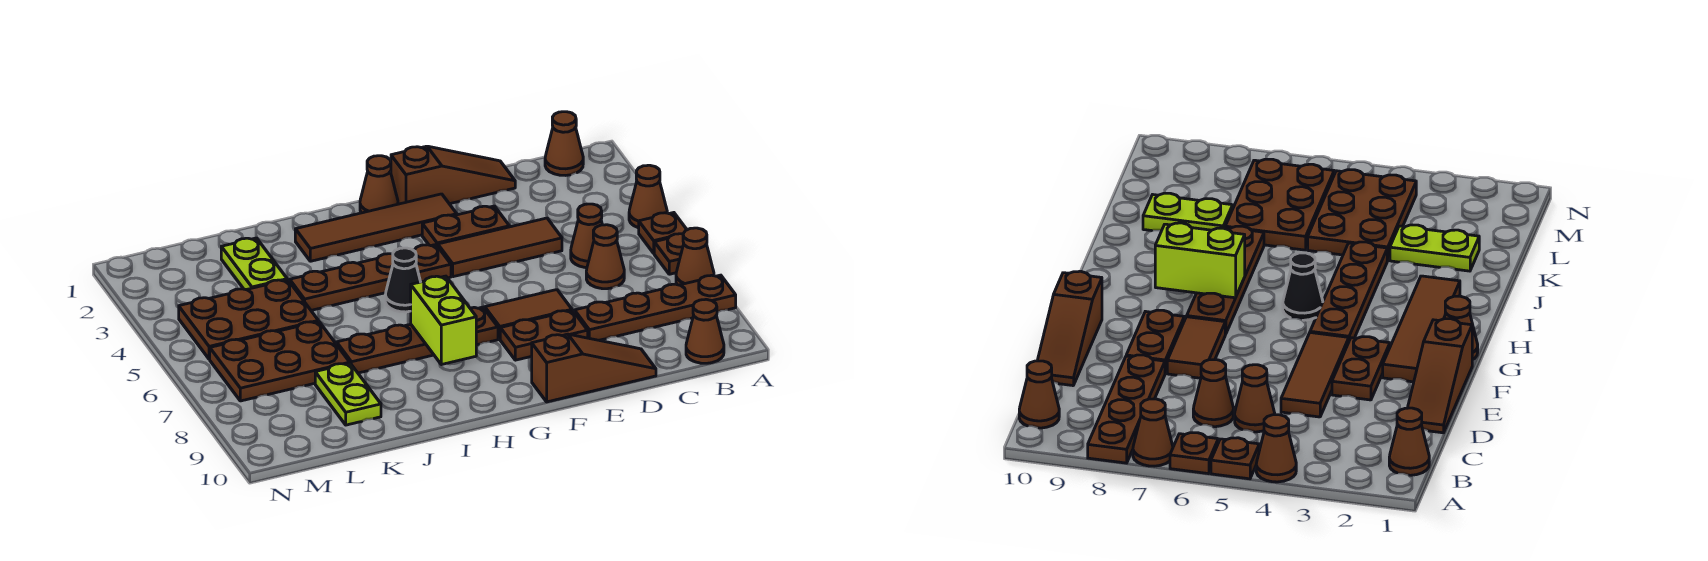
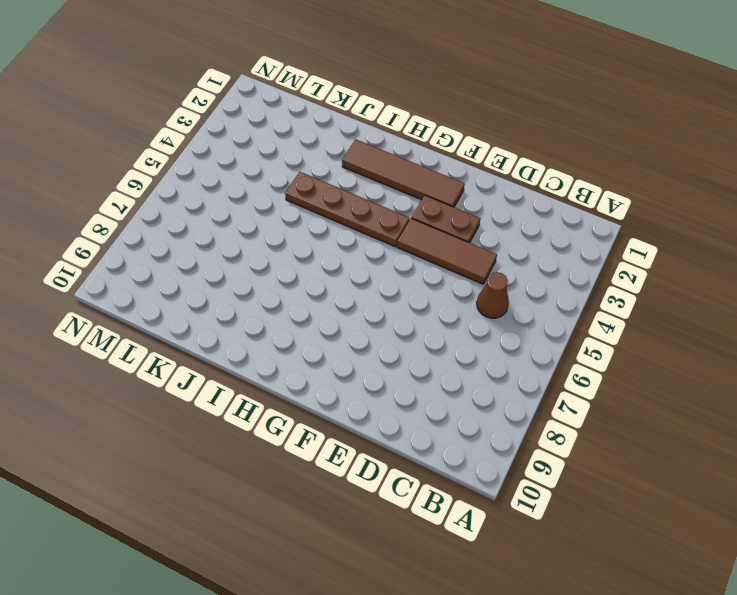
none -> brown 1x1 cone [629,165,667,228]
none -> brown 1x1 plate [639,213,687,253]
none -> brown 1x1 plate [654,234,684,274]

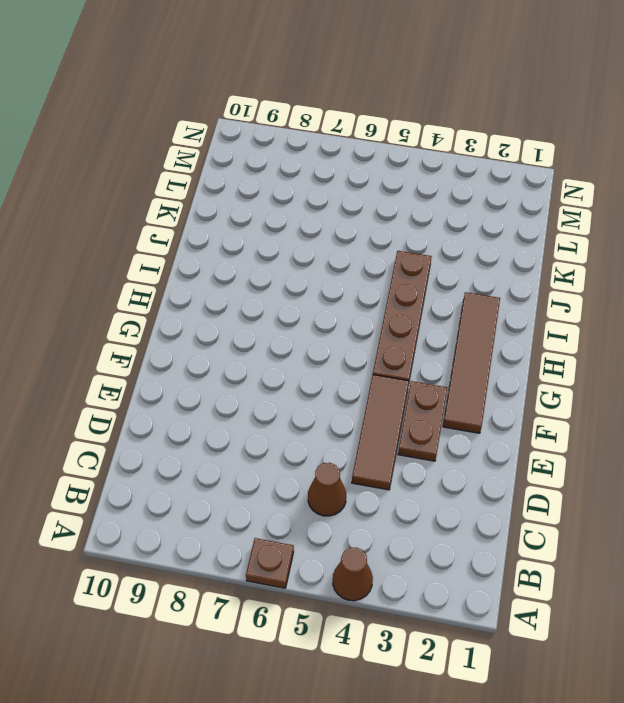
none -> brown 1x1 plate [639,213,687,253]
none -> brown 1x1 cone [676,228,714,285]
none -> brown 1x4 plate [575,275,736,340]

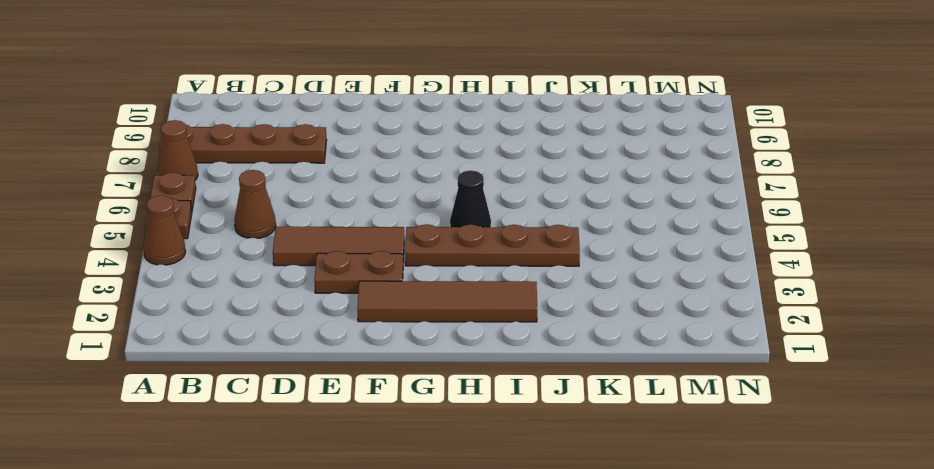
none -> brown 1x1 cone [545,112,583,175]
none -> brown 1x1 cone [686,299,724,363]
none -> brown 1x1 cone [586,225,624,289]

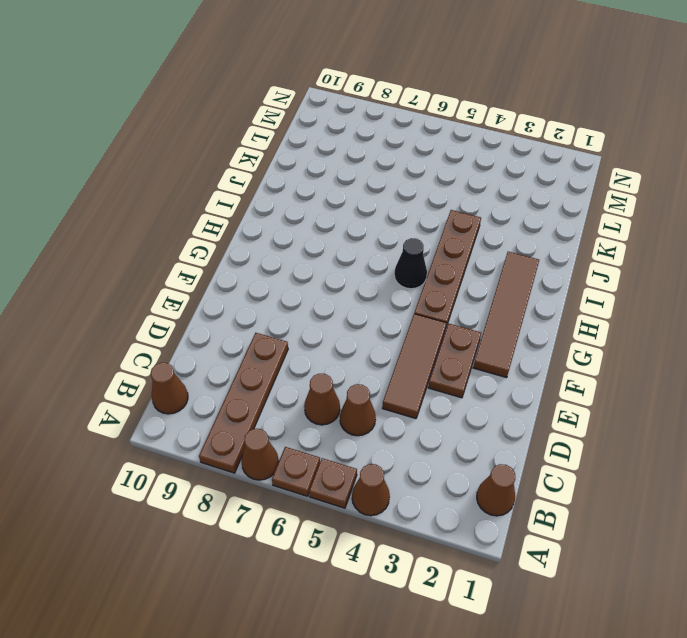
none -> brown 1x3 slope [391,146,515,204]
none -> brown 1x3 slope [532,334,656,402]
none -> brown 1x2 tile [485,290,572,339]

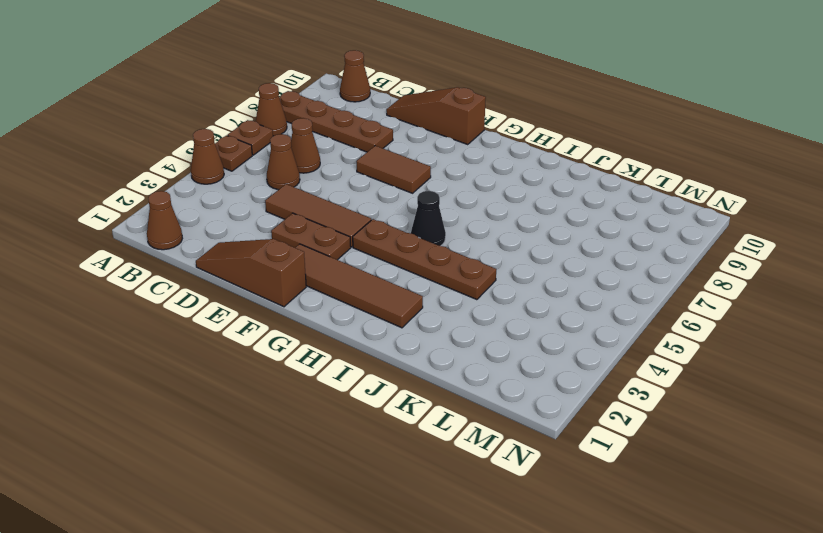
none -> brown 1x2 plate [500,310,588,360]
none -> brown 1x1 cone [360,156,398,213]
none -> brown 1x4 plate [337,307,498,373]

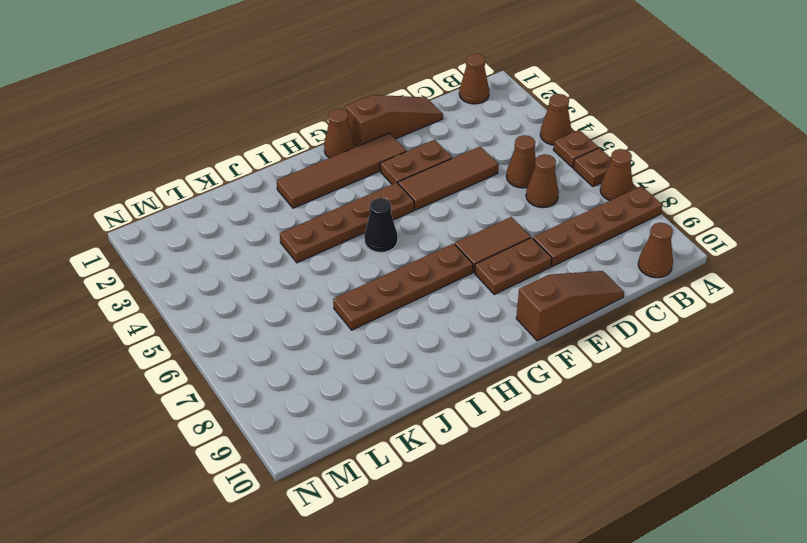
none -> lime 1x2 plate [221,238,287,290]
none -> brown 2x3 plate [179,280,318,359]
none -> brown 2x3 plate [210,322,350,401]

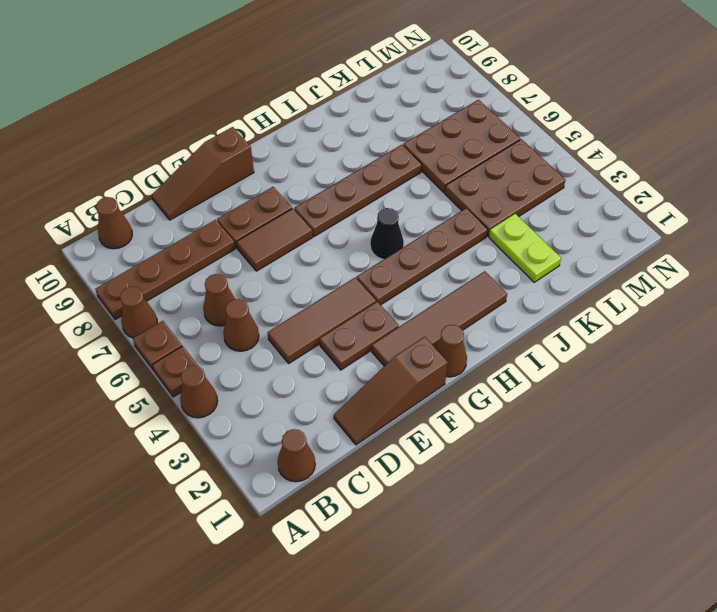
none -> lime 1x2 plate [315,363,381,425]
none -> lime 1x2 brick [411,276,476,365]

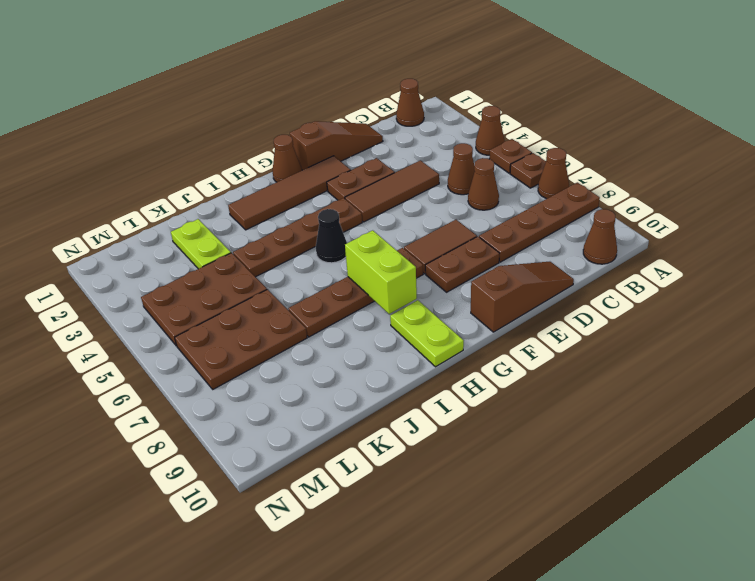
lime 1x2 plate [390,300,464,367] -> lime 1x2 plate moved to [315,363,381,425]

